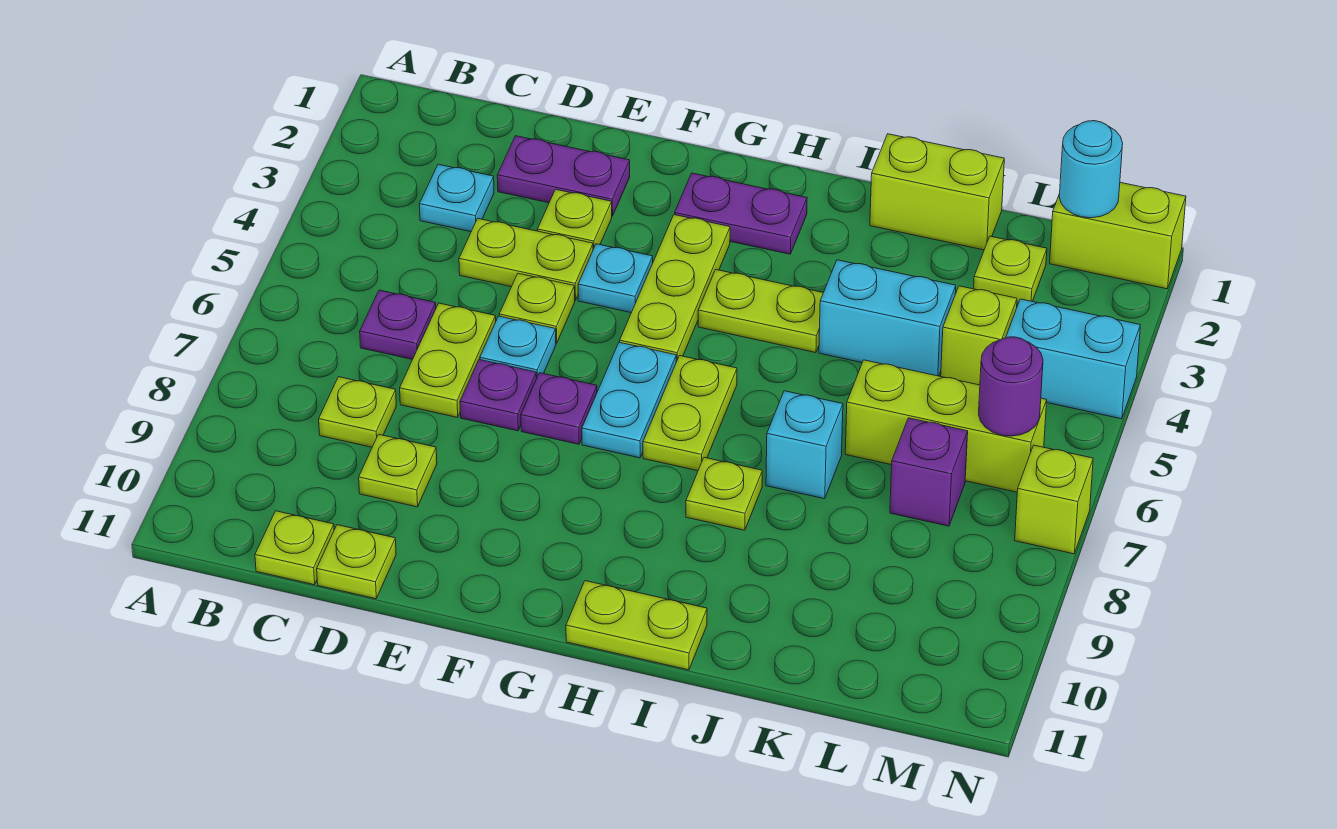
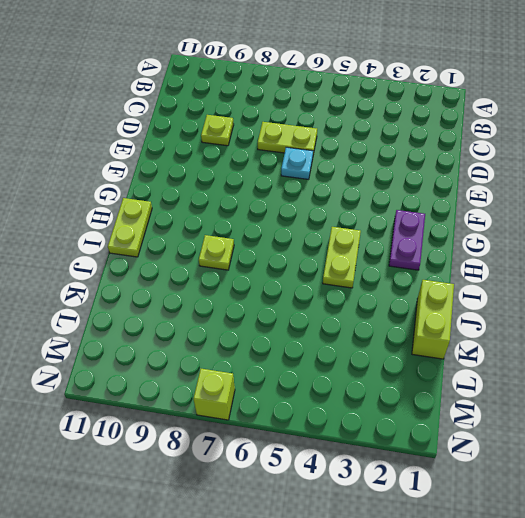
none -> cyan 1x1 plate [419,164,494,232]
none -> purple 1x1 plate [360,290,436,359]
none -> lime 1x1 plate [319,377,396,447]
none -> lime 1x1 plate [255,511,334,585]

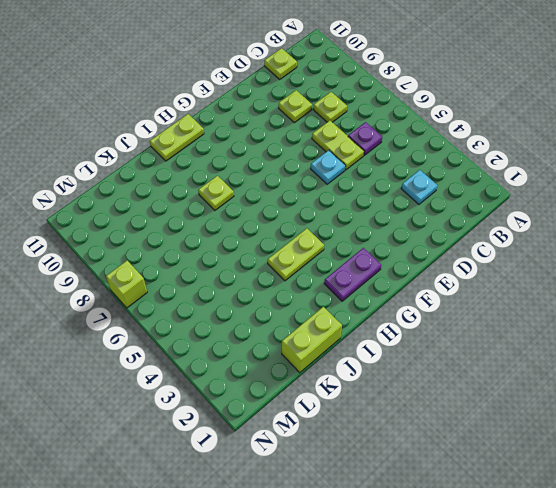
none -> purple 1x2 plate [497,136,630,216]
none -> lime 1x2 plate [459,219,593,300]
none -> lime 1x1 plate [317,525,396,599]
none -> lime 1x1 plate [537,189,612,249]

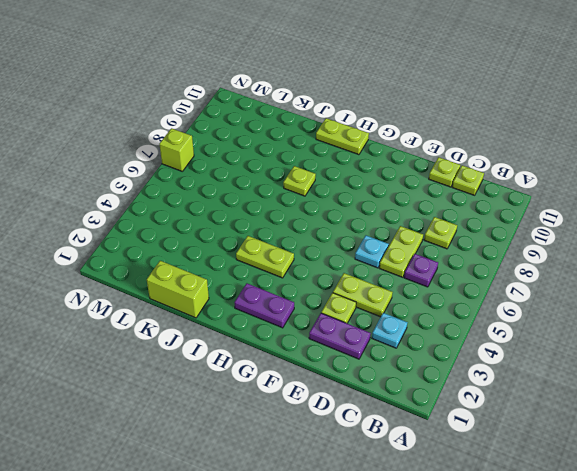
none -> lime 1x1 plate [359,434,437,507]
none -> lime 1x1 plate [499,273,575,343]
none -> purple 1x1 plate [460,360,537,431]
none -> cyan 1x1 plate [578,244,653,313]

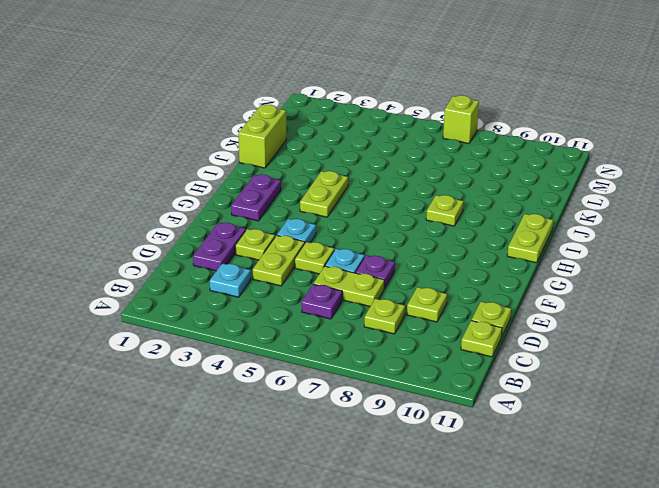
none -> purple 1x1 plate [521,373,597,444]
none -> lime 1x3 plate [620,215,730,362]
none -> cyan 1x2 plate [582,342,676,458]
none -> lime 1x2 plate [643,356,737,471]

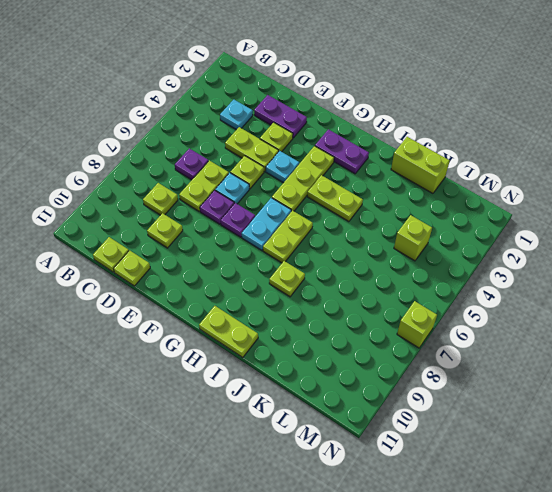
none -> cyan 1x2 brick [819,260,956,376]
none -> cyan 1x1 brick [766,391,843,499]
none -> lime 1x3 brick [845,360,1047,492]
none -> lime 1x1 plate [974,236,1047,303]

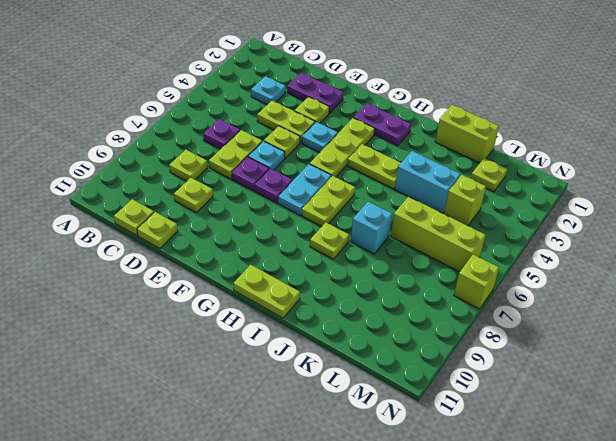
none -> purple 1x1 brick [890,418,968,526]
none -> lime 1x2 brick [1050,182,1186,289]
none -> cyan 1x2 brick [1006,299,1140,419]
none -> cyan 1x1 round brick [1059,121,1123,218]

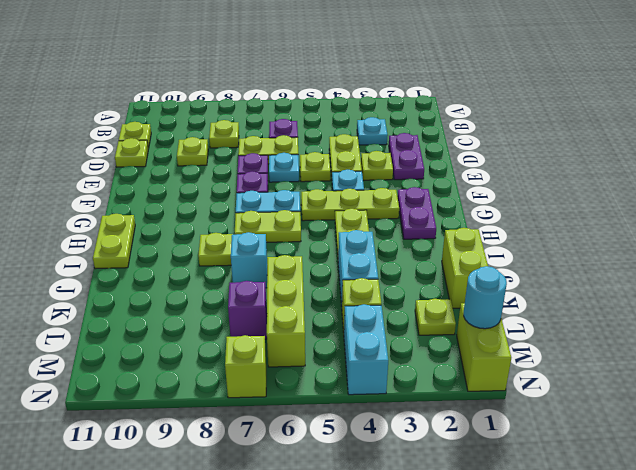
none -> purple 1x1 round brick [979,337,1043,436]

